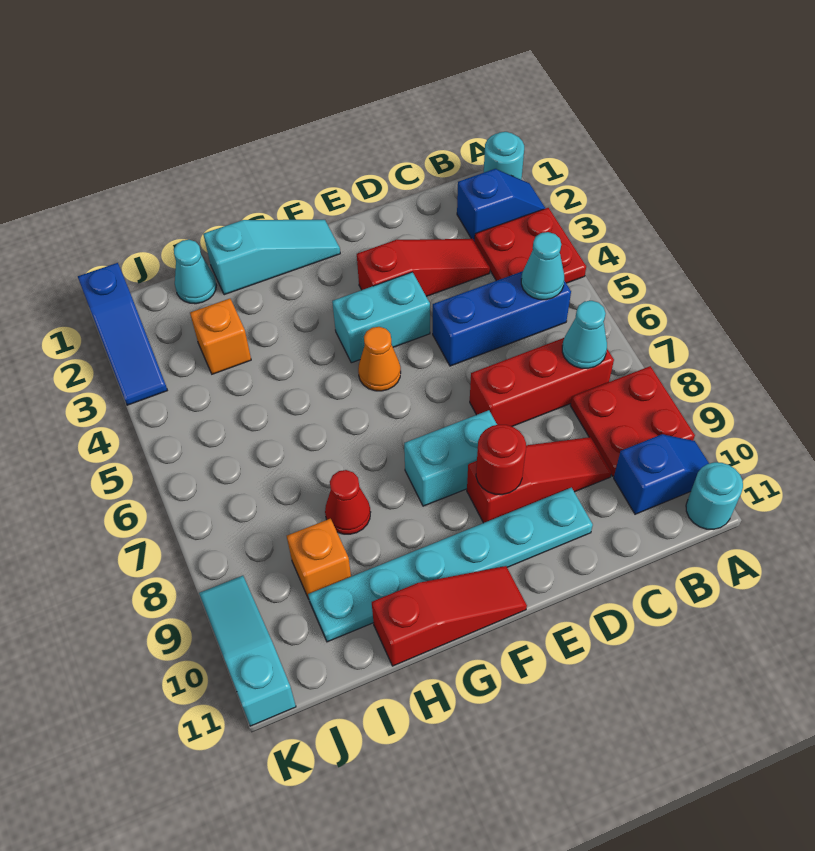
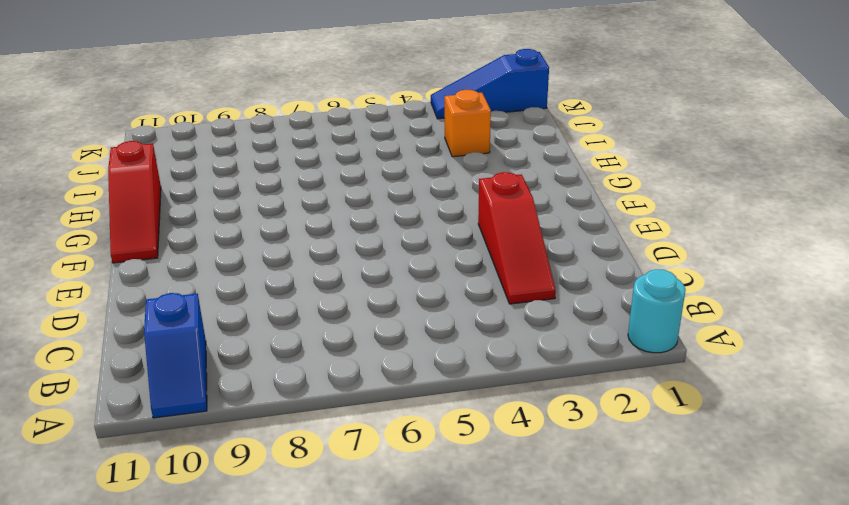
none -> blue 1x2 slope [457,169,545,241]
none -> red 2x2 plate [475,208,586,283]
none -> red 2x2 plate [571,366,695,476]

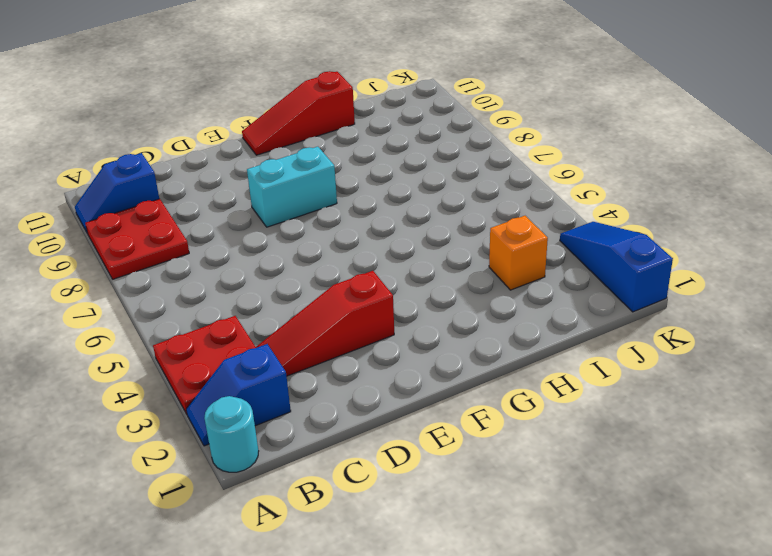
none -> cyan 1x1 round brick [686,462,743,530]
none -> blue 1x3 brick [433,271,571,366]
none -> red 1x3 brick [470,338,614,427]

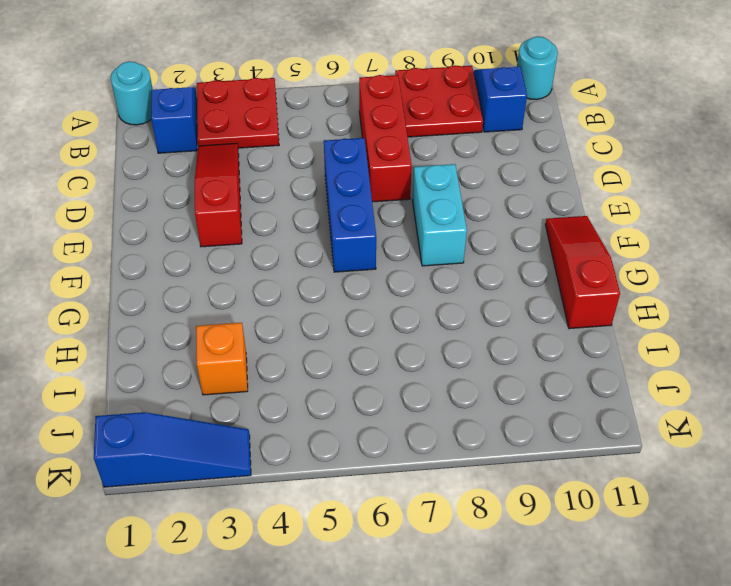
blue 1x3 brick [324,138,376,272] -> blue 1x3 brick moved to [433,271,571,366]
none -> red 1x3 slope [467,437,612,523]
none -> cyan 1x6 plate [308,488,593,642]
none -> cyan 1x2 brick [332,272,430,363]

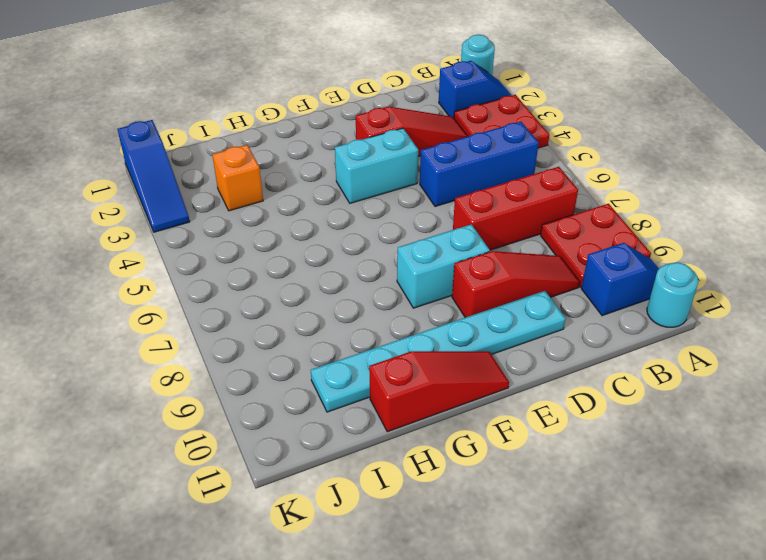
none -> cyan 1x3 slope [203,220,340,295]
none -> orange 1x1 cone [358,327,401,391]
none -> red 1x1 cone [325,470,371,534]

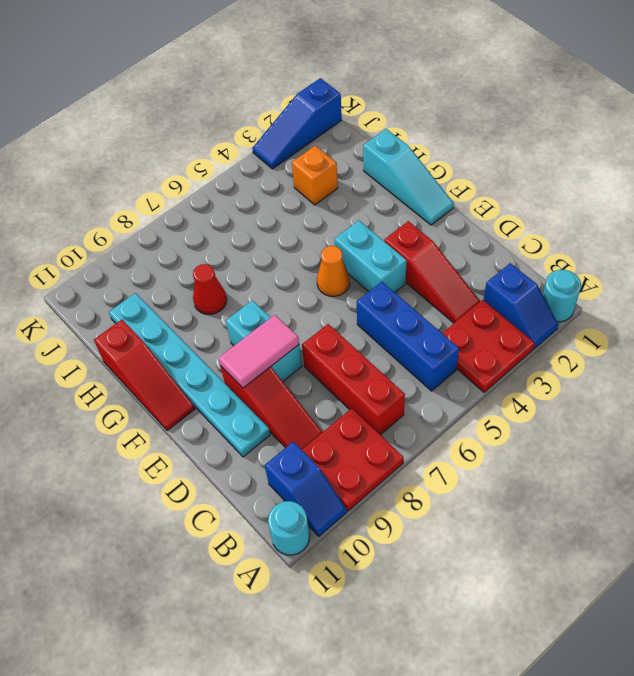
pink 1x2 tile [219,315,299,388] -> red 1x1 round brick [476,425,526,495]
none -> cyan 1x1 cone [174,240,216,304]
none -> orange 1x1 brick [287,519,351,599]
none -> cyan 1x3 slope [199,576,296,726]

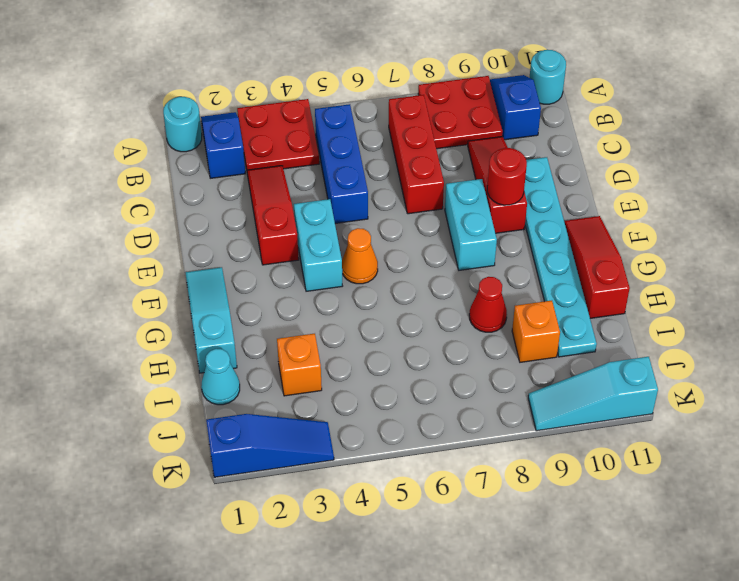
none -> cyan 1x1 cone [521,232,564,300]
none -> cyan 1x1 cone [562,301,607,368]

